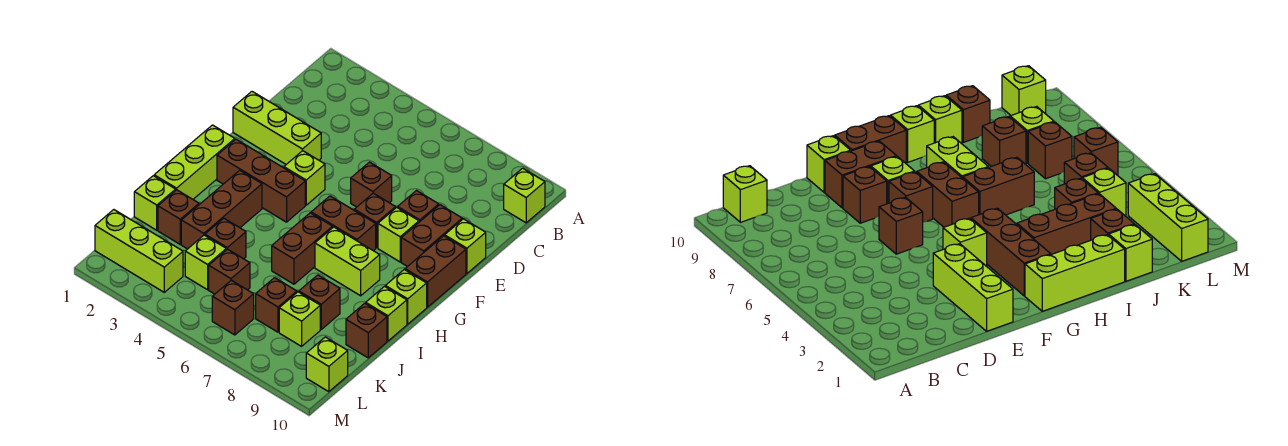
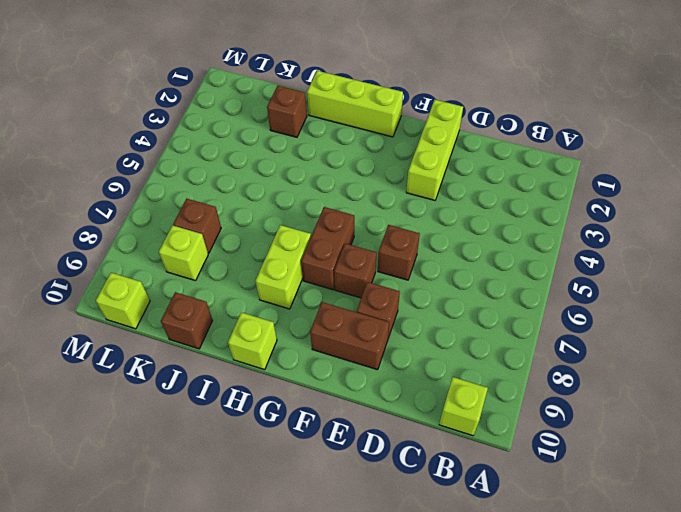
none -> lime 1x1 brick [445,219,486,273]
none -> lime 1x1 brick [284,151,325,205]
none -> lime 1x1 brick [378,207,419,262]
none -> brown 1x2 brick [405,236,466,307]

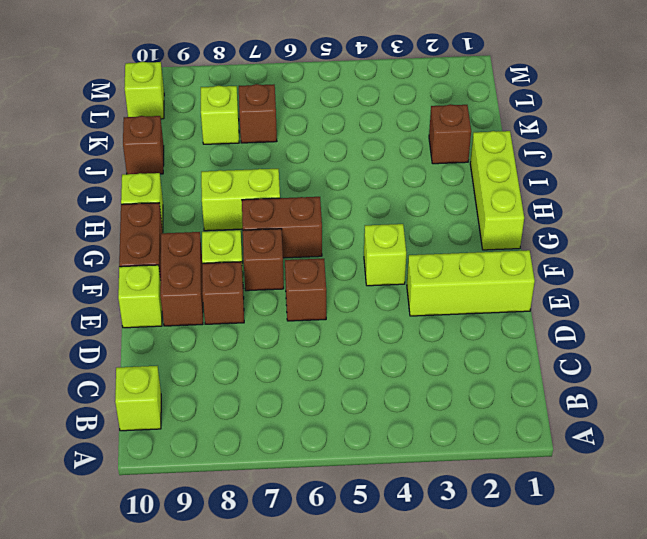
none -> brown 1x3 brick [217,139,305,222]
none -> brown 1x3 brick [181,170,262,249]
none -> brown 1x2 brick [272,213,333,284]
none -> lime 1x1 brick [366,287,407,341]

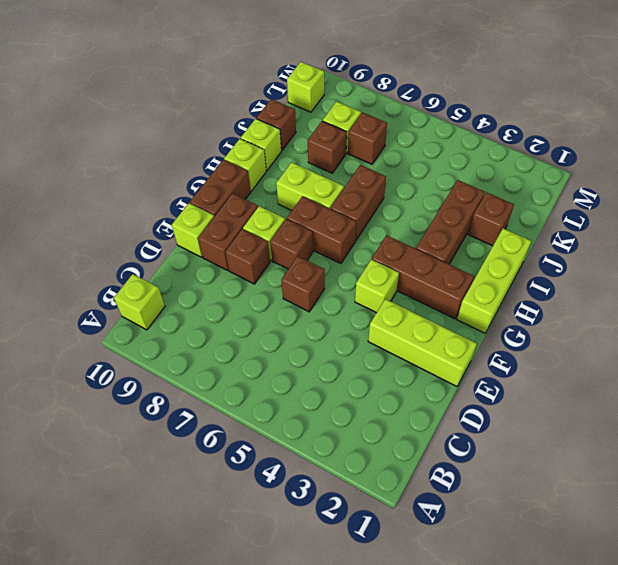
none -> lime 1x1 brick [134,176,176,230]
none -> brown 1x1 brick [205,218,246,259]
none -> lime 1x1 brick [185,235,226,290]
none -> brown 1x1 brick [209,249,250,294]

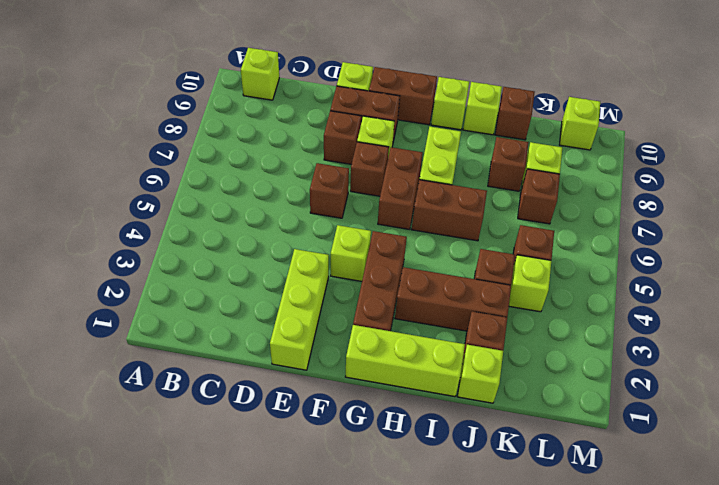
none -> lime 1x3 brick [95,210,183,292]
none -> brown 1x1 brick [212,280,254,335]

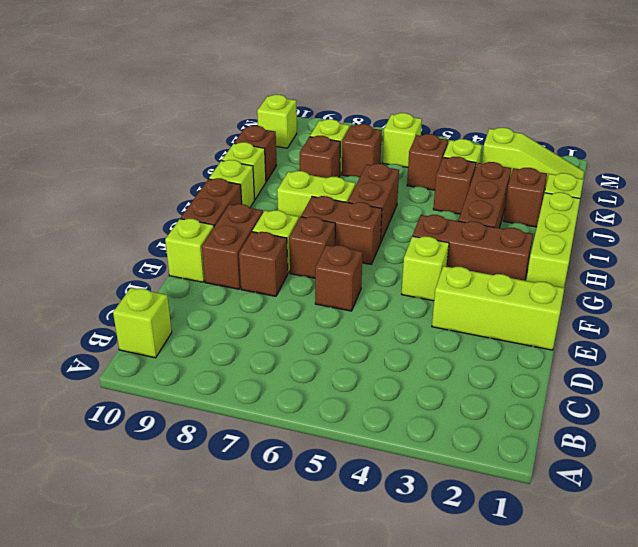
lime 1x3 slope [482,128,584,189] -> lime 1x3 brick [95,210,183,292]
lime 1x1 brick [382,113,422,167] -> brown 1x1 brick [212,280,254,335]

